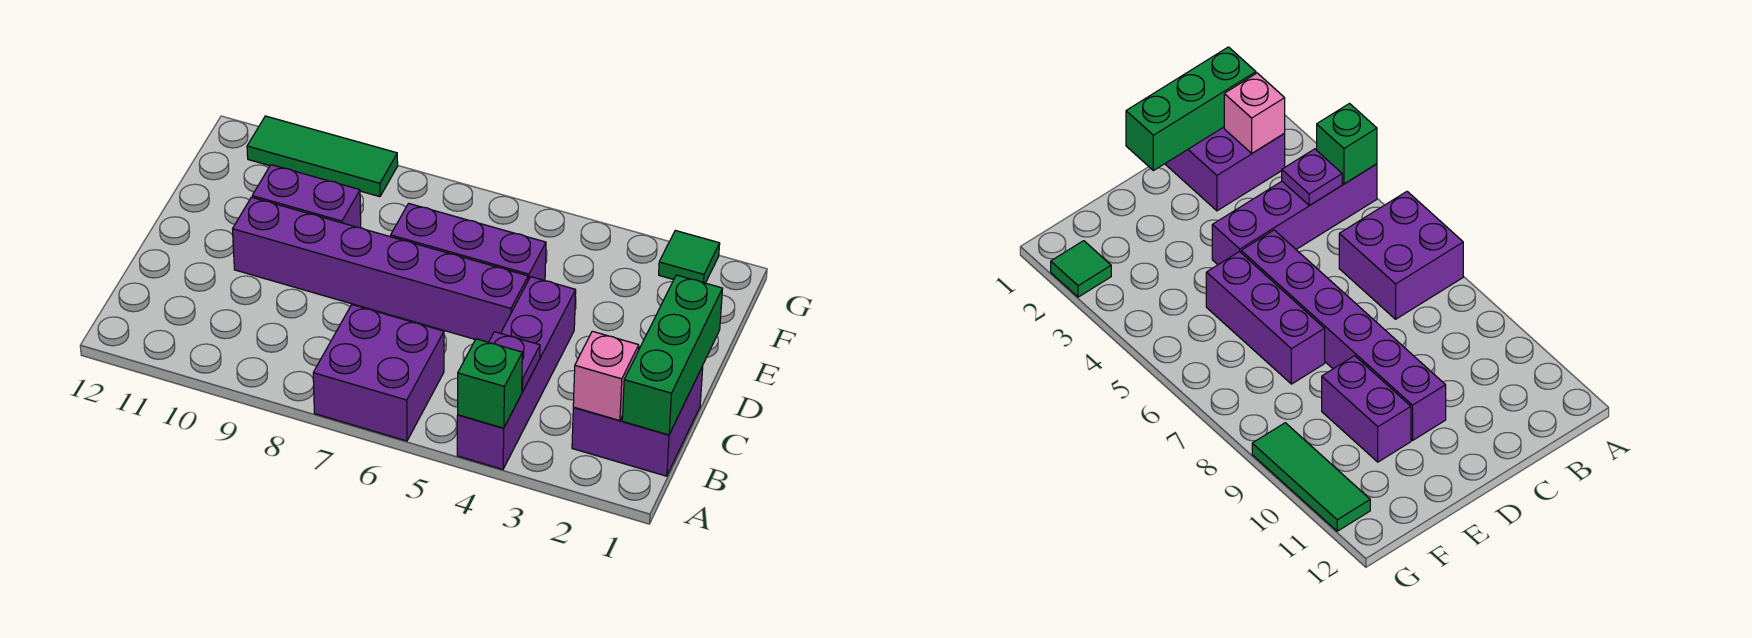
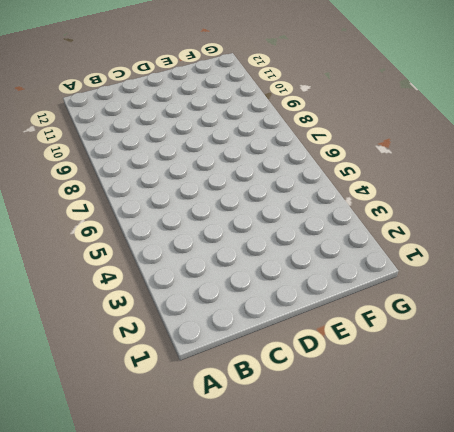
none -> purple 1x4 brick [457,277,576,469]
none -> purple 2x2 brick [313,305,444,441]
none -> purple 2x2 brick [572,347,703,476]

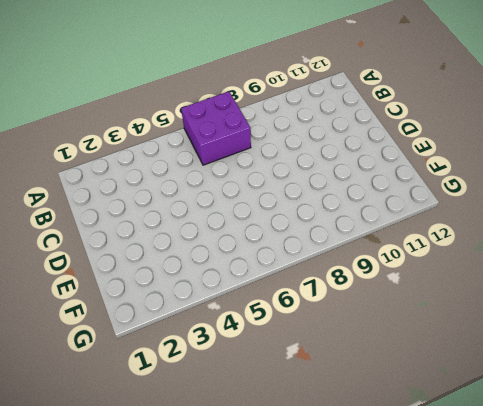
none -> purple 1x4 brick [457,277,576,469]
none -> purple 2x2 brick [572,347,703,476]
none -> purple 1x6 brick [233,197,528,342]

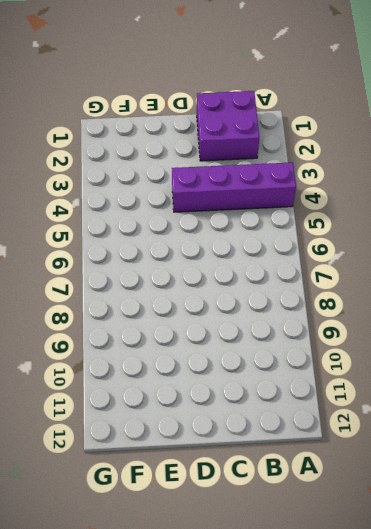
none -> purple 2x2 brick [313,305,444,441]
none -> purple 1x6 brick [233,197,528,342]
none -> purple 1x3 brick [391,203,546,281]

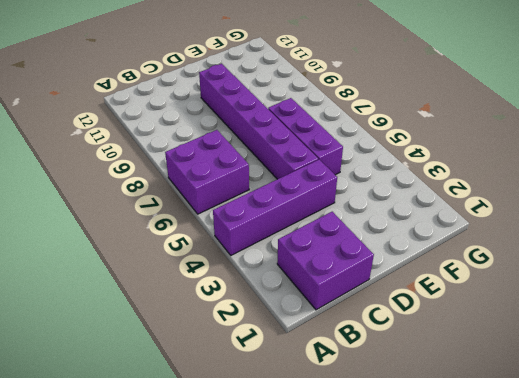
none -> purple 1x2 brick [252,165,361,228]
none -> green 1x1 tile [659,230,720,283]
none -> green 1x3 tile [247,116,398,197]

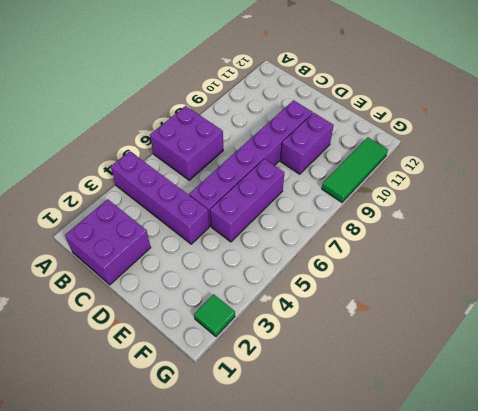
none -> green 1x1 brick [458,339,522,428]
none -> green 1x3 brick [622,275,723,435]
none -> pink 1x1 brick [573,331,639,421]

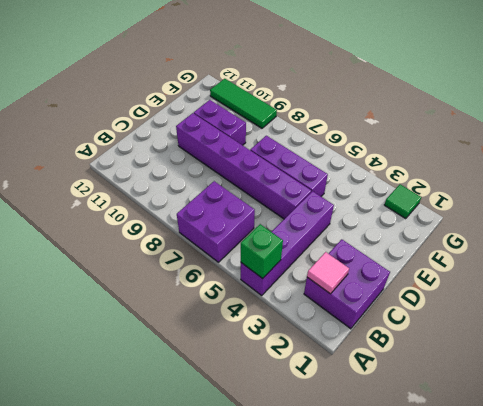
pink 1x1 tile [307,252,349,294] -> pink 1x1 brick [573,331,639,421]
none -> green 1x3 brick [622,275,723,435]
none -> purple 1x1 plate [489,332,540,392]

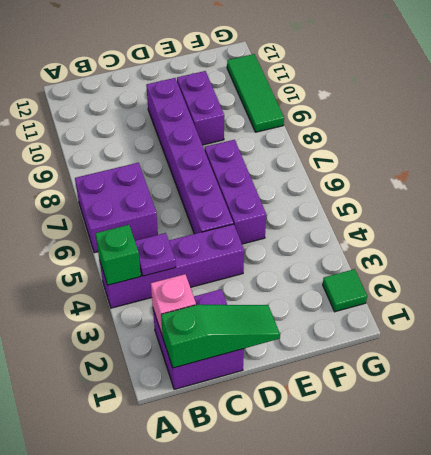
green 1x3 slope [161,305,280,368] -> green 1x3 brick [622,275,723,435]

